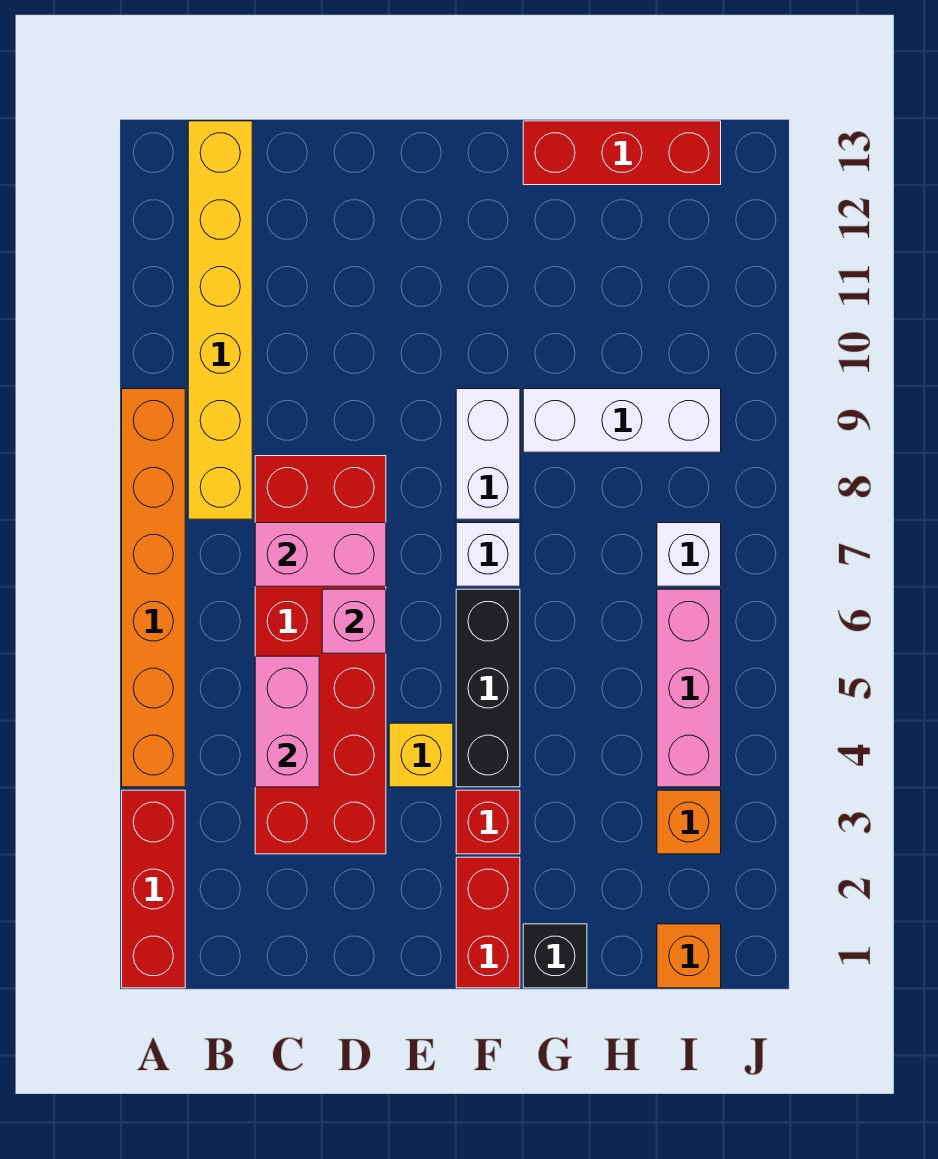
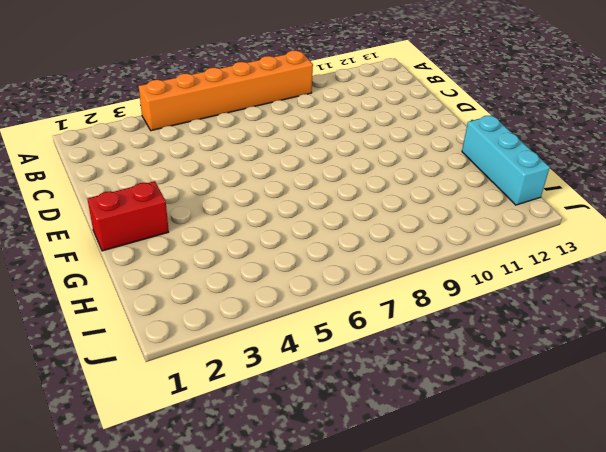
cyan 1x3 brick [462,115,550,205] -> red 1x3 brick [523,121,721,185]
none -> red 1x3 brick [122,790,185,988]
none -> yellow 1x6 brick [188,121,252,519]
none -> red 2x6 brick [255,456,386,854]

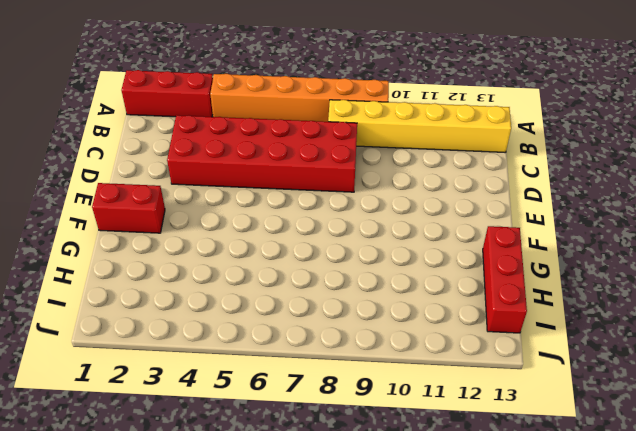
none -> yellow 1x1 brick [389,723,453,787]
none -> red 1x1 brick [456,790,520,854]
none -> black 1x3 brick [456,589,520,787]

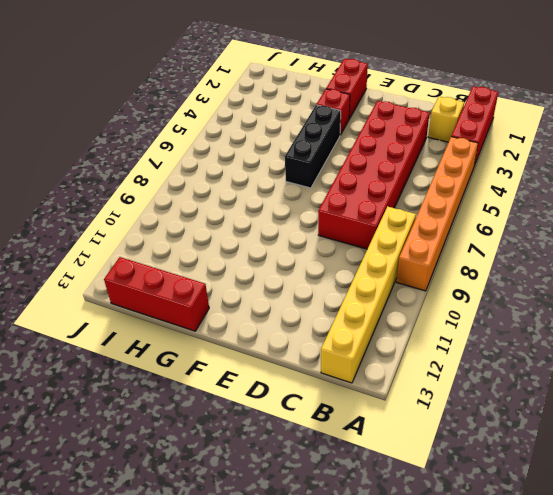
yellow 1x1 brick [428,96,464,142] -> yellow 1x1 brick moved to [389,723,453,787]
none -> white 1x1 brick [456,523,520,586]
none -> white 1x2 brick [456,389,520,519]
none -> black 1x1 brick [523,924,587,988]

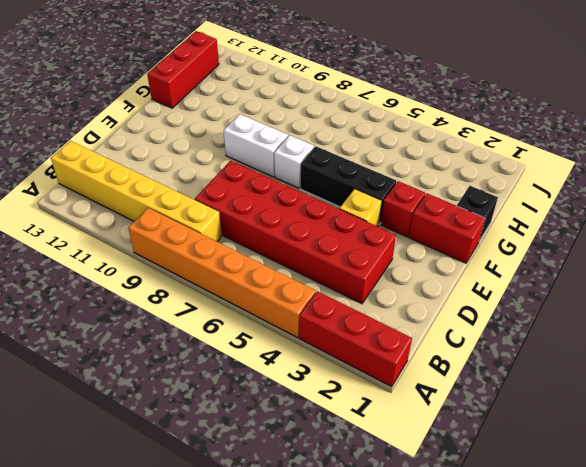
none -> white 1x3 brick [523,389,721,452]
none -> orange 1x1 brick [657,924,721,988]
none -> orange 1x1 brick [657,790,721,854]

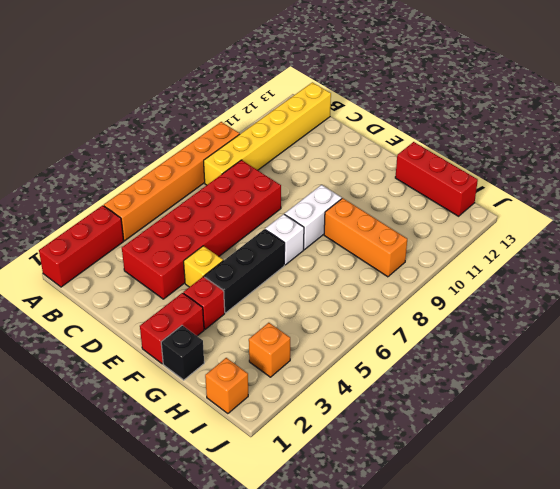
orange 1x3 brick [324,198,407,277] -> white 1x3 brick [523,389,721,452]
none -> pink 1x3 brick [657,589,721,787]
none -> white 1x1 brick [657,523,721,586]
none -> pink 1x2 brick [255,656,319,787]

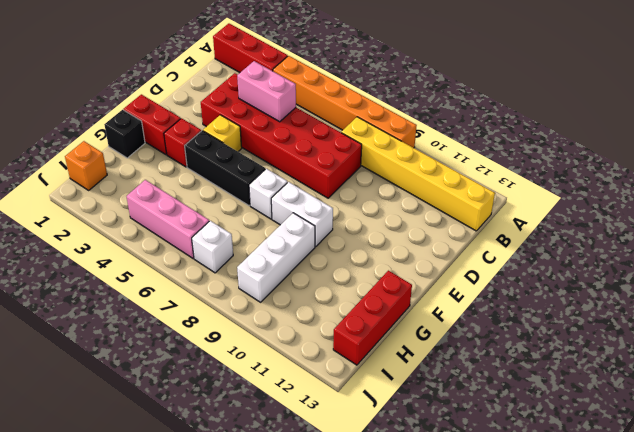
none -> orange 1x1 brick [657,790,721,854]
none -> pink 1x2 brick [255,523,386,586]
none -> pink 1x1 brick [322,589,386,653]

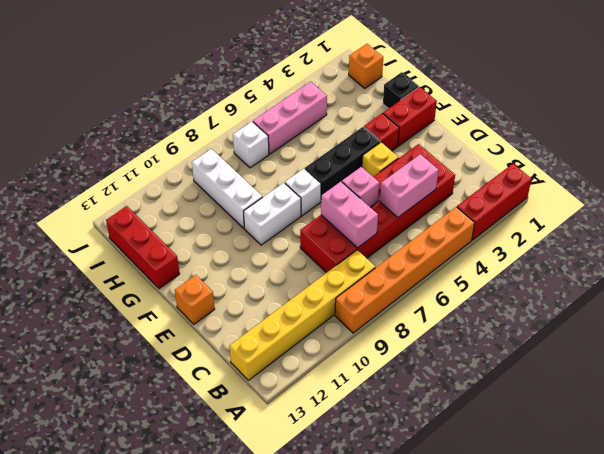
orange 1x1 brick [175,275,215,324] -> orange 1x1 brick moved to [657,790,721,854]

